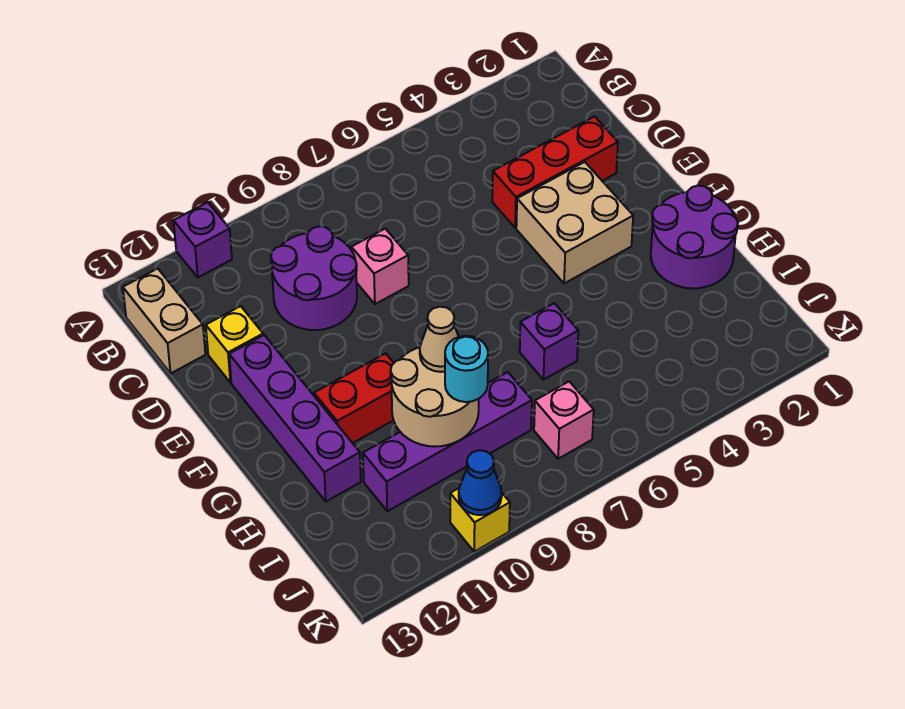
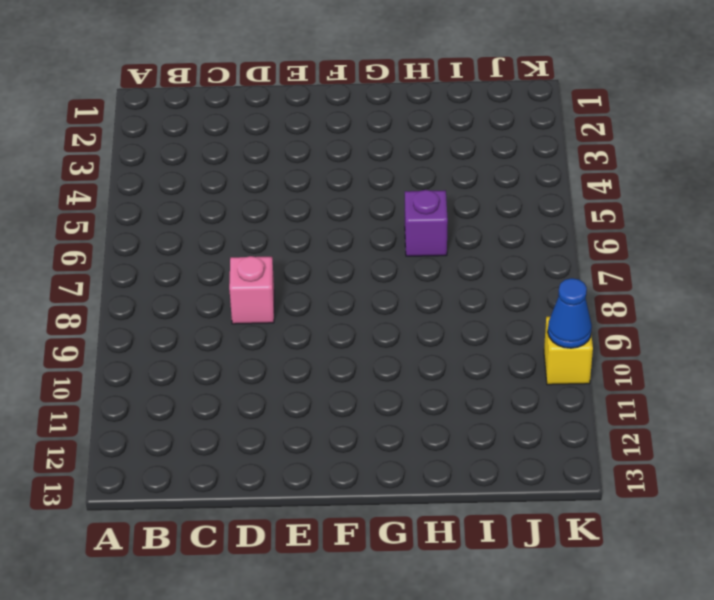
none -> purple 1x1 brick [173,202,232,277]
none -> tan 1x2 brick [123,269,205,373]
none -> purple 2x2 round brick [271,226,357,330]

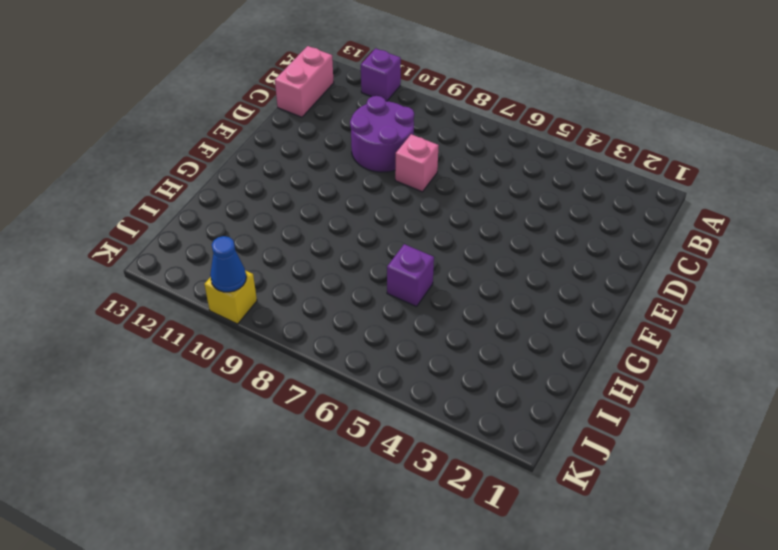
pink 1x2 brick [275,46,334,117] -> tan 1x2 brick [123,269,205,373]
none -> red 1x3 brick [492,117,618,228]
none -> yellow 1x1 brick [206,306,263,383]
none -> tan 2x2 brick [516,162,633,283]

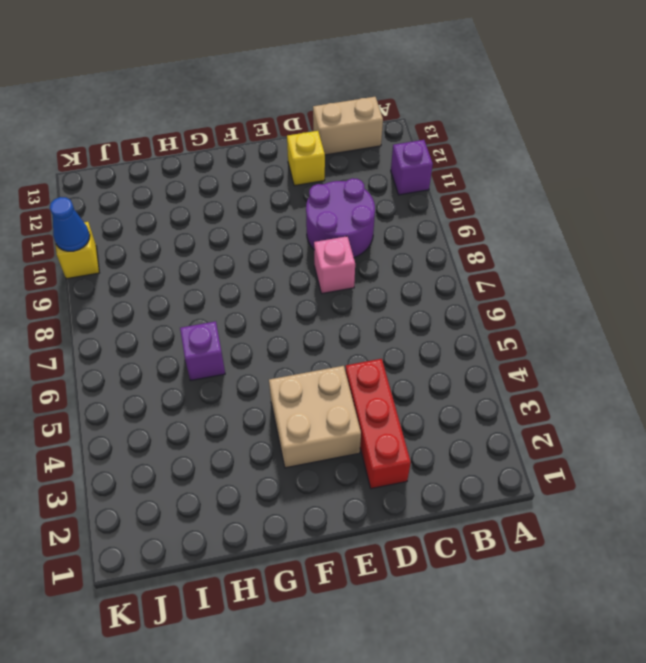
none -> purple 1x4 brick [229,335,361,501]
none -> purple 2x2 round brick [651,186,738,288]
none -> red 1x2 brick [314,353,394,443]

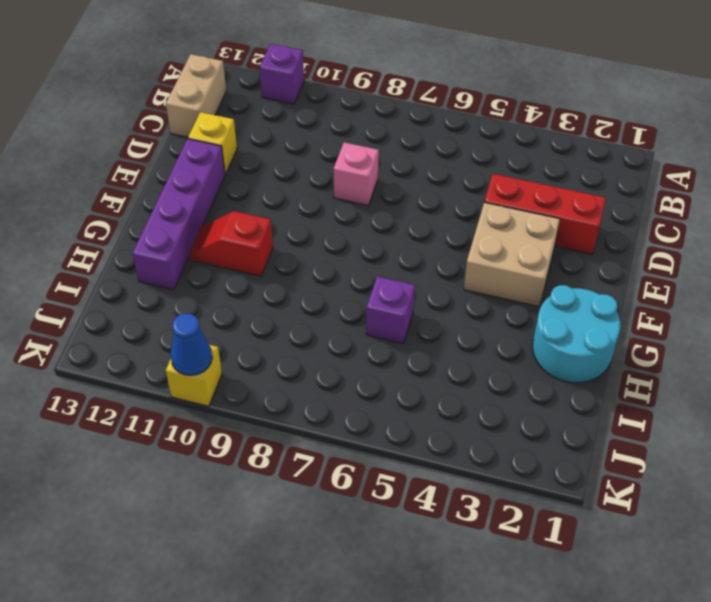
cyan 2x2 round brick [533,285,621,383] -> purple 2x2 round brick [651,186,738,288]
red 1x2 slope [188,211,273,276] -> red 1x2 brick [314,353,394,443]
none -> purple 2x2 round brick [271,226,357,330]
none -> purple 1x4 brick [363,372,532,511]
none -> pink 1x1 brick [534,382,594,459]

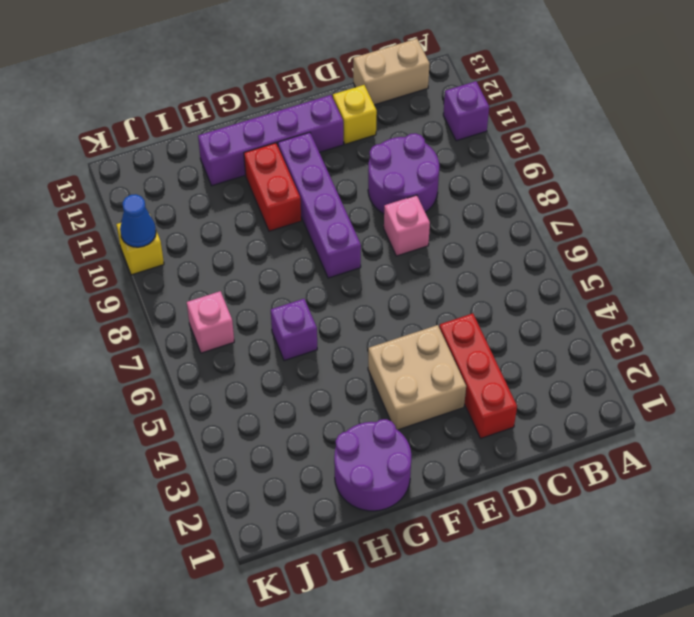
purple 1x4 brick [278,132,361,278] -> purple 1x4 brick moved to [363,372,532,511]
none -> tan 2x2 round brick [391,347,479,447]
none -> tan 1x1 cone [420,307,458,372]
none -> cyan 1x1 round brick [445,336,488,402]

